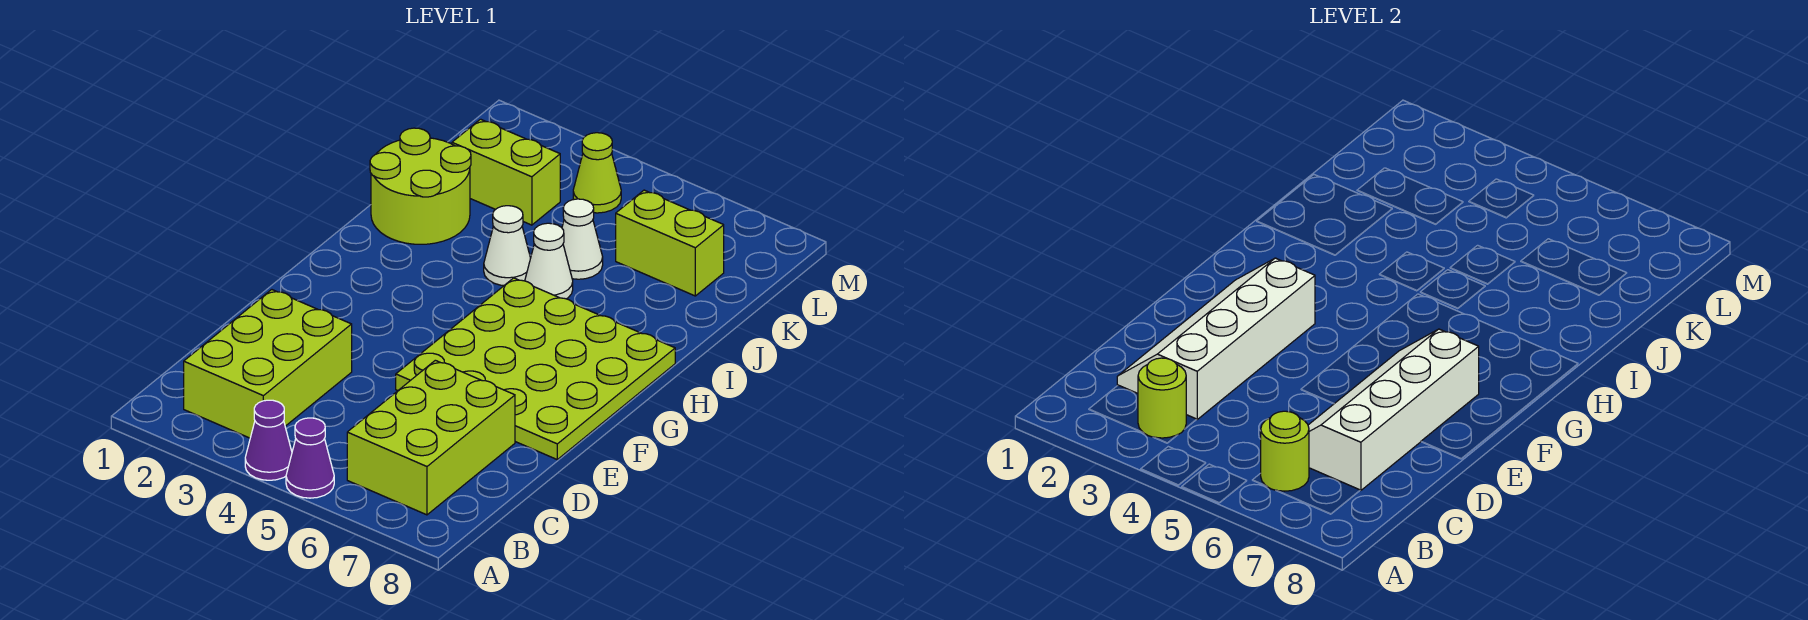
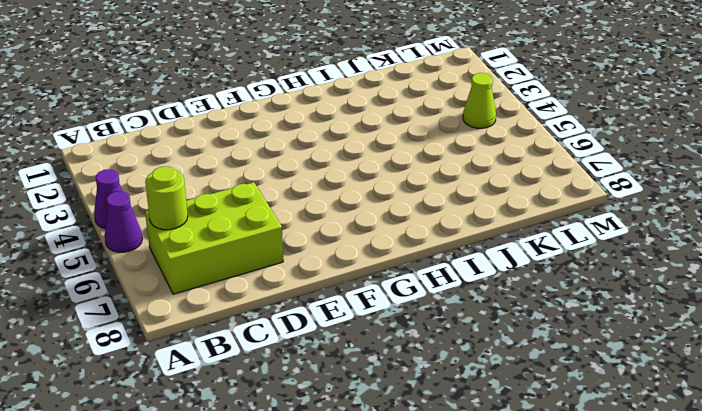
none -> lime 2x3 brick [184,290,352,438]
none -> lime 4x4 plate [396,278,675,459]
none -> lime 2x2 round brick [370,128,471,244]

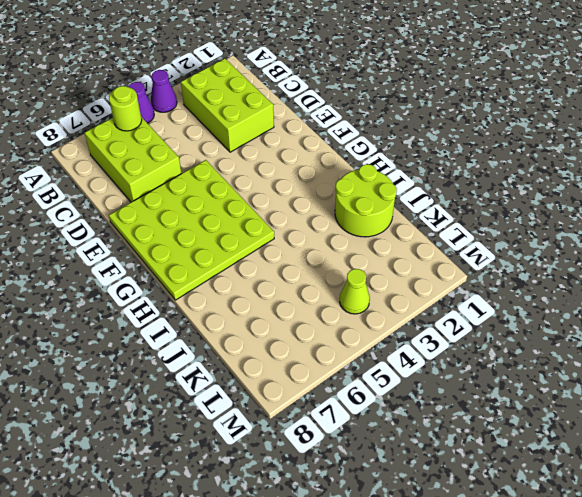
none -> white 1x1 cone [484,206,531,286]
none -> white 1x1 cone [525,223,573,299]
none -> white 1x1 cone [562,199,603,279]

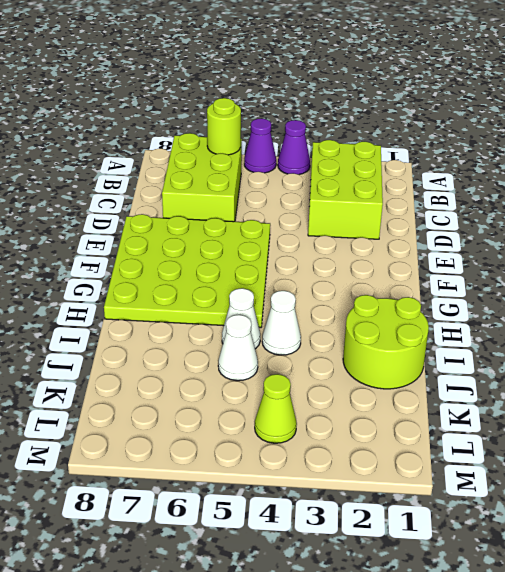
none -> lime 1x2 brick [452,119,560,225]
none -> lime 1x2 brick [616,190,724,296]
none -> lime 1x1 round brick [1138,358,1186,438]

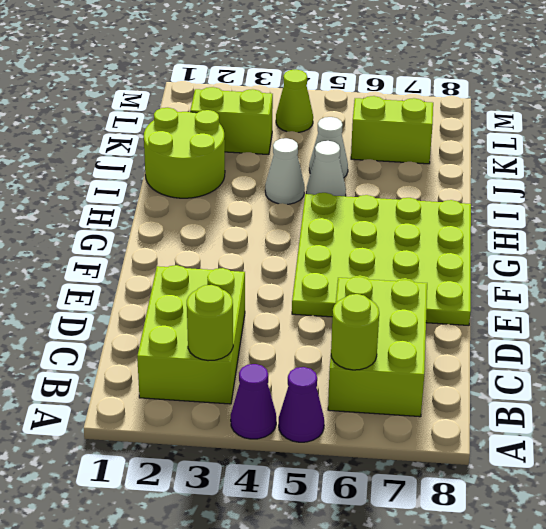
none -> white 2x4 slope [1117,258,1315,419]
none -> white 2x4 slope [1308,329,1479,491]

